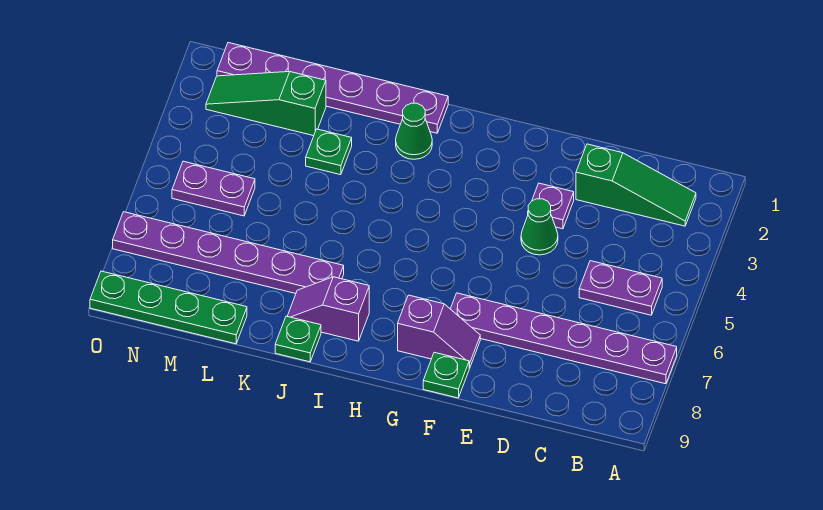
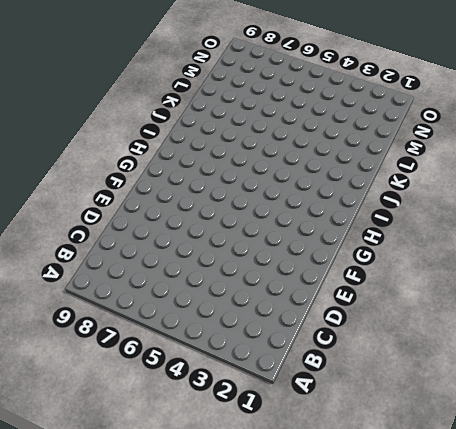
none -> purple 1x6 plate [451,293,677,384]
none -> green 1x3 slope [576,144,696,226]
none -> purple 1x2 plate [579,261,662,315]

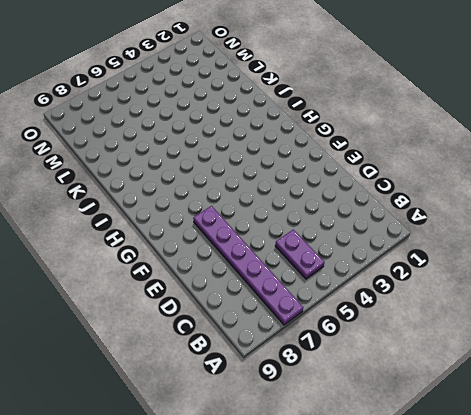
none -> green 1x3 slope [576,144,696,226]
none -> purple 1x1 plate [532,183,574,229]
none -> green 1x1 cone [521,199,558,255]

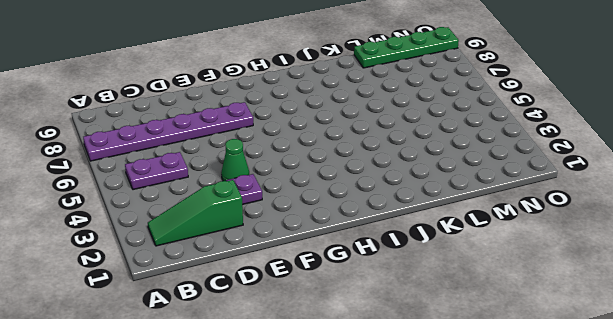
none -> purple 1x2 slope [398,295,480,368]
none -> green 1x1 plate [423,352,469,398]
none -> purple 1x6 plate [217,43,448,133]

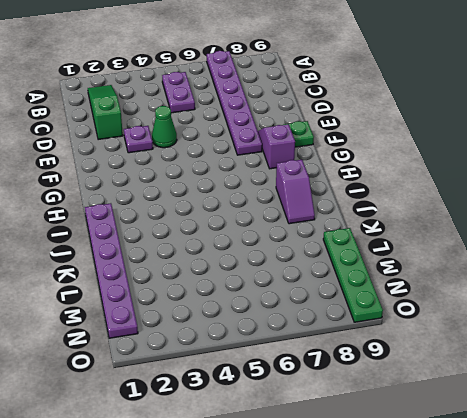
none -> green 1x1 cone [396,103,432,159]
none -> purple 1x6 plate [113,212,344,293]
none -> green 1x1 plate [275,316,321,362]

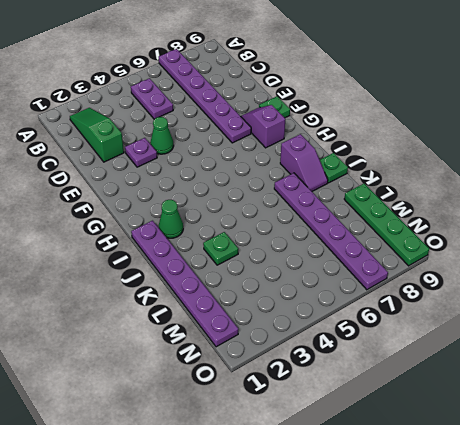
none -> green 1x3 slope [206,72,326,136]
none -> purple 1x2 plate [172,161,255,216]

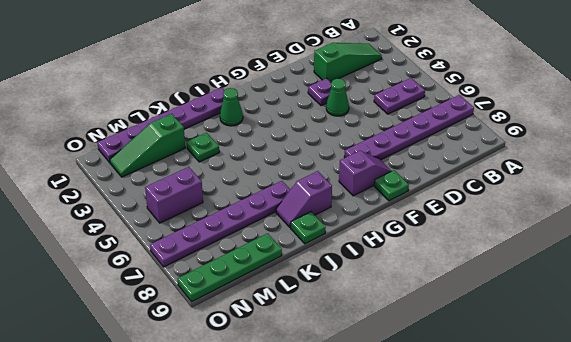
purple 1x2 brick [145,167,203,223] -> purple 1x2 plate [172,161,255,216]

